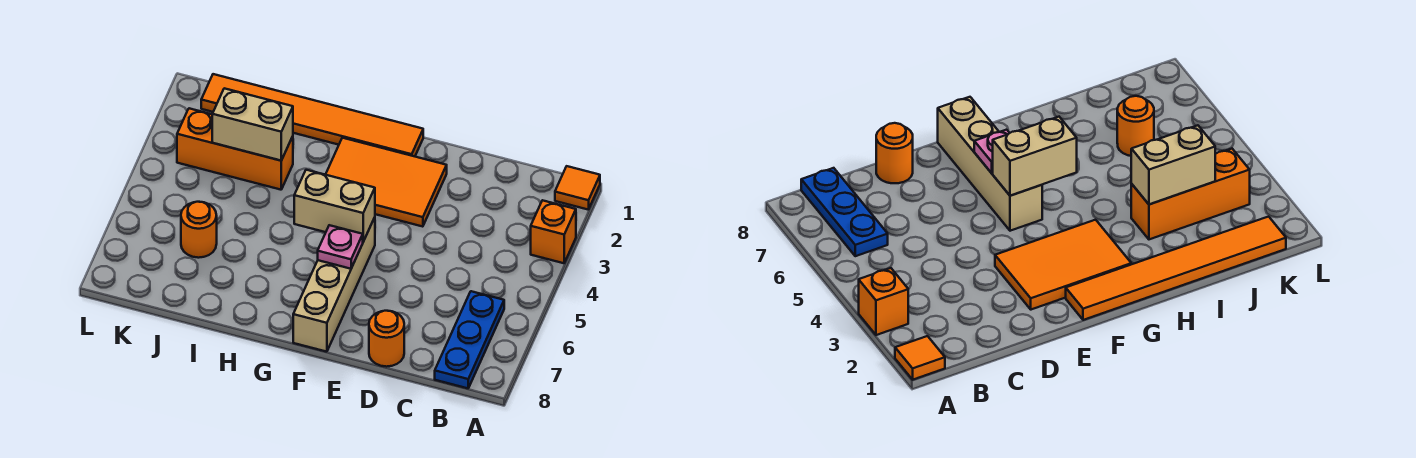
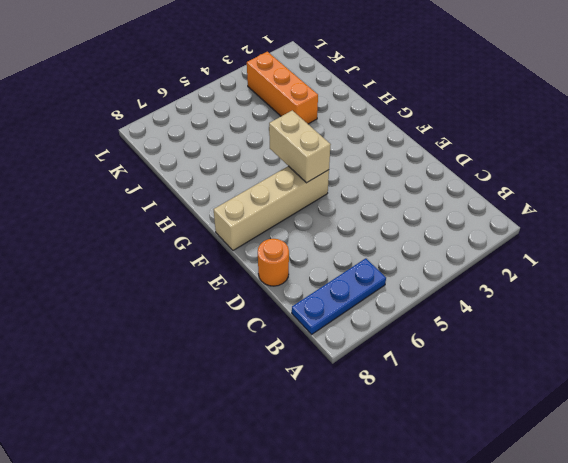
none -> orange 1x1 tile [555,166,600,210]
none -> orange 1x1 brick [531,200,576,263]
none -> orange 2x3 tile [326,138,447,227]

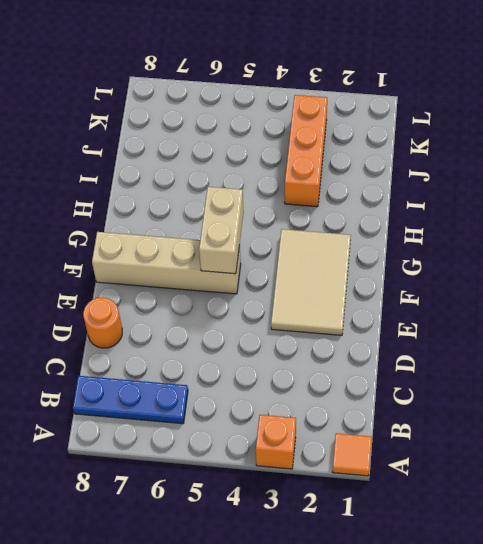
tan 2x3 tile [271,229,351,335] -> orange 2x3 tile [326,138,447,227]
none -> orange 1x6 tile [201,74,423,156]
none -> orange 1x1 round brick [181,202,217,258]
none -> pink 1x1 plate [318,225,363,269]

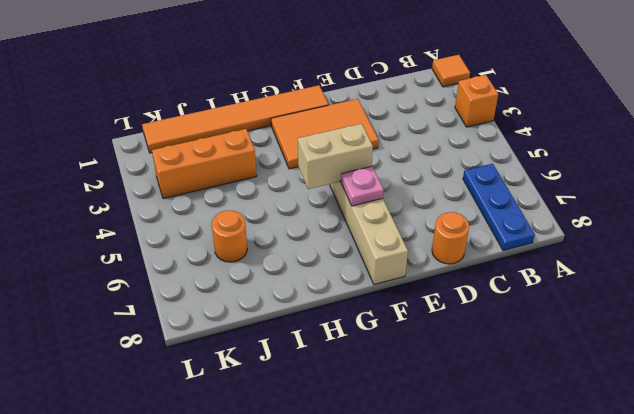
none -> tan 1x2 brick [212,88,293,161]

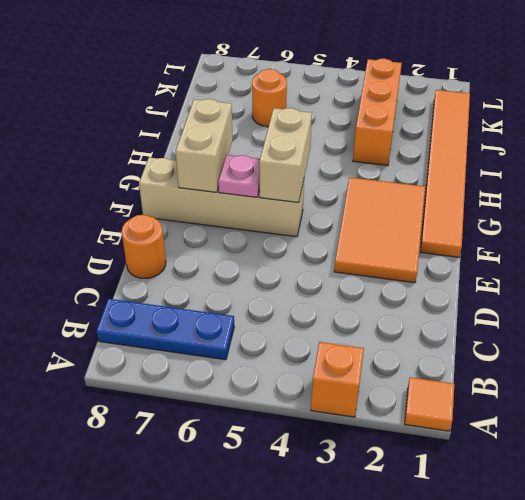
tan 1x2 brick [176,99,233,192] -> tan 1x2 brick moved to [212,88,293,161]

